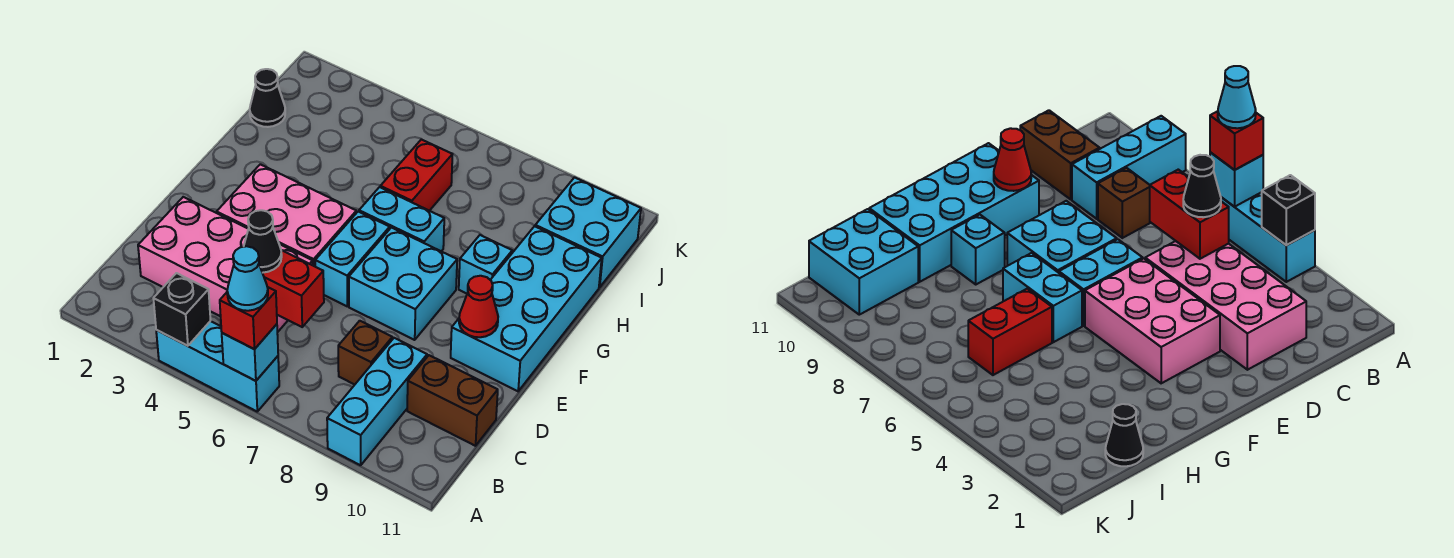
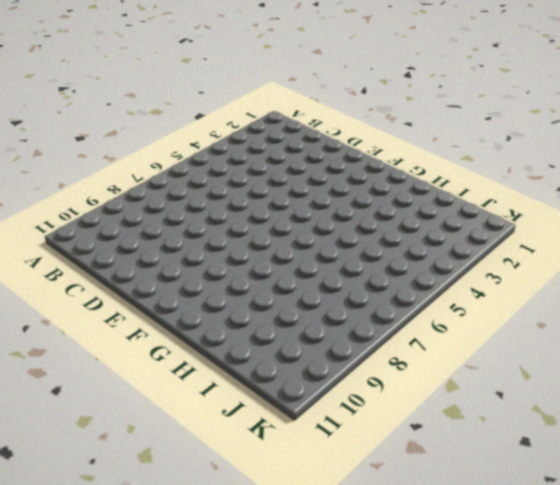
none -> cyan 1x3 brick [156,321,279,411]
none -> cyan 1x3 brick [327,338,427,465]
none -> pink 2x4 brick [138,197,313,332]

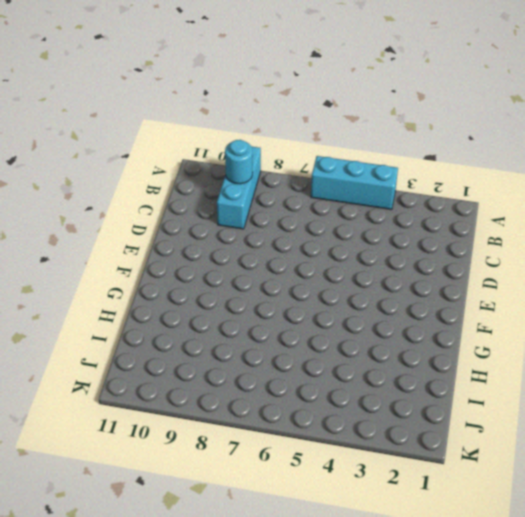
cyan 1x1 round brick [225,140,253,184] -> none
none -> pink 2x4 brick [138,197,313,332]
none -> brown 1x1 brick [338,321,392,385]
none -> brown 1x2 brick [407,355,498,446]

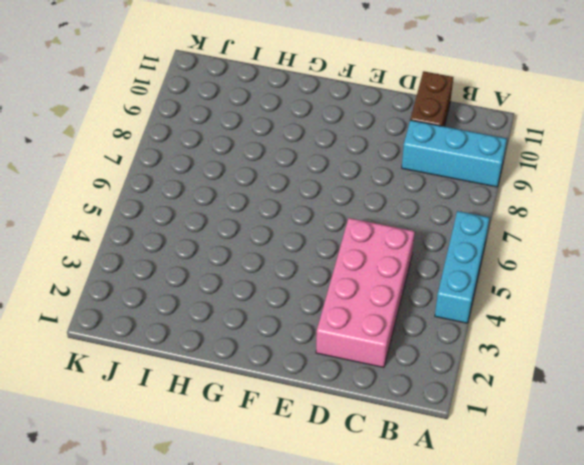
none -> brown 1x1 brick [338,321,392,385]
none -> pink 2x3 brick [217,164,356,266]
none -> cyan 1x2 brick [315,212,390,306]

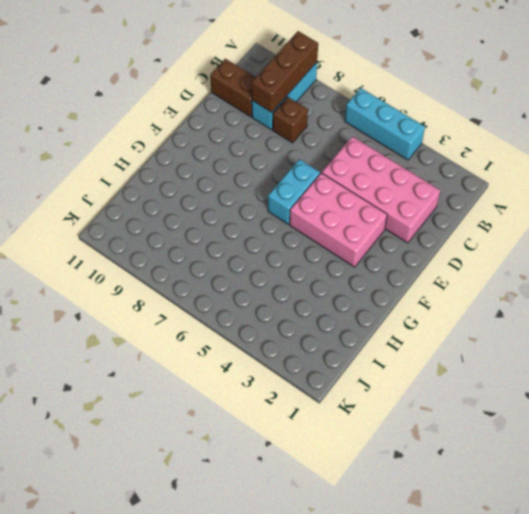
brown 1x3 brick [252,31,318,113] -> none
none -> cyan 2x2 brick [349,228,457,340]
none -> cyan 2x4 brick [451,226,602,391]
none -> cyan 1x2 brick [359,187,444,251]

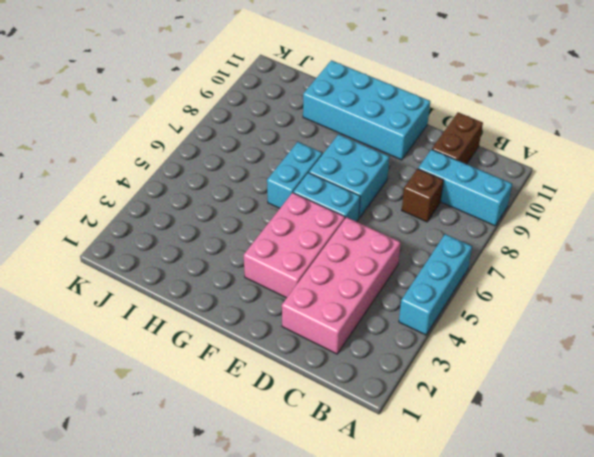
none -> cyan 1x1 brick [459,235,512,294]
none -> red 1x2 brick [380,139,452,211]
none -> black 1x1 cone [250,69,285,127]

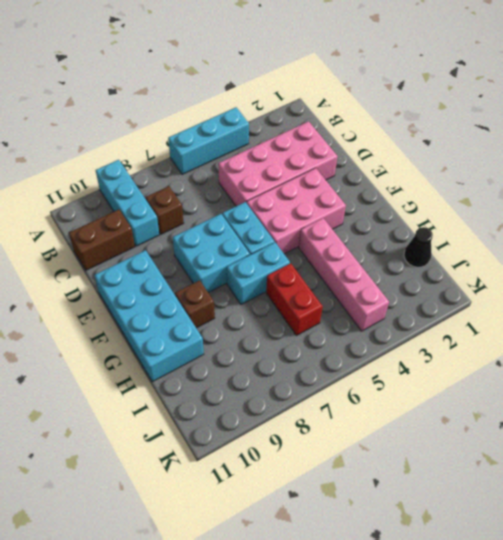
pink 1x4 brick [299,218,389,331] -> none
brown 1x1 brick [175,280,215,328] -> cyan 1x1 brick [459,235,512,294]
none -> cyan 2x2 brick [535,177,641,287]
none -> black 1x1 brick [153,273,211,346]
none -> cyan 1x1 brick [222,324,278,381]

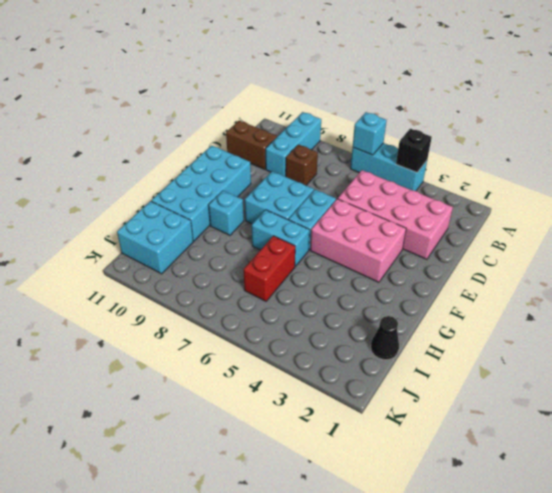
none -> red 1x2 brick [263,250,324,327]
none -> red 1x1 cone [459,276,498,337]
none -> red 1x1 brick [220,287,277,349]

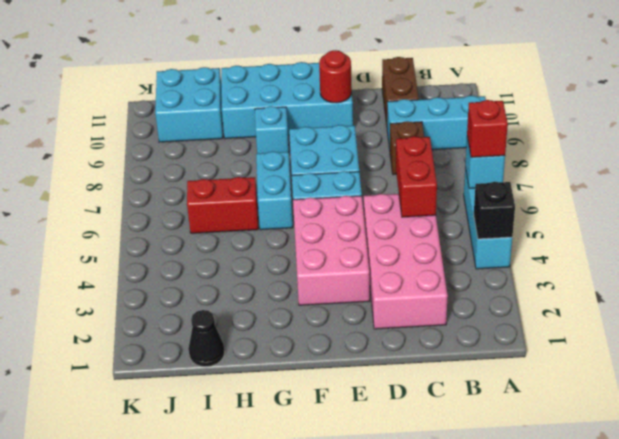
red 1x1 round brick [319,50,352,103] -> red 1x1 cone [459,276,498,337]
none -> black 1x1 cone [244,210,282,273]
none -> cyan 1x1 cone [227,246,268,311]

